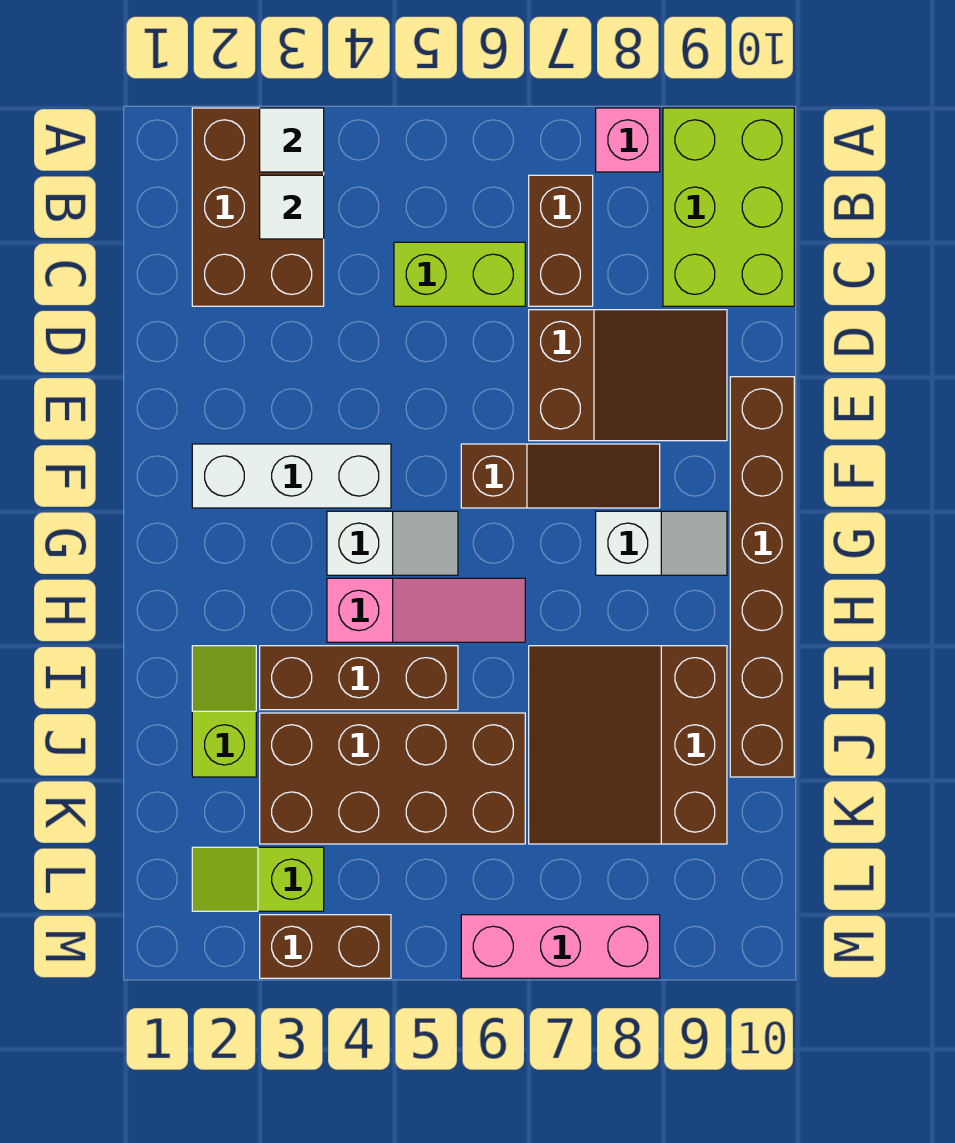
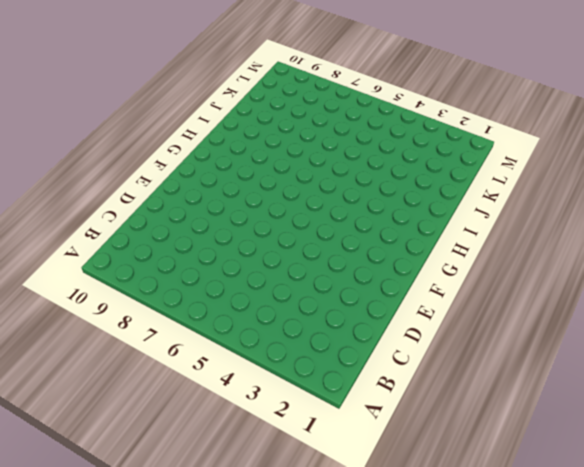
none -> brown 2x3 brick [192,108,324,306]
none -> pink 1x1 brick [596,108,660,172]
none -> lime 2x3 brick [663,108,794,306]

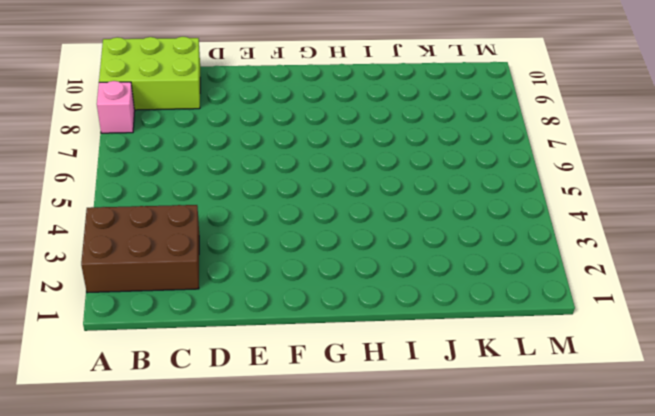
none -> brown 1x2 brick [529,175,593,306]
none -> lime 1x2 brick [394,242,525,306]
none -> brown 2x3 slope [529,310,727,441]

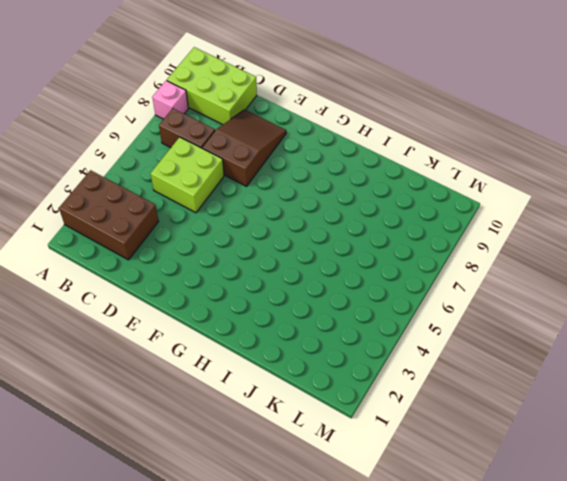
lime 2x2 brick [151,137,224,213] -> lime 1x2 brick [394,242,525,306]
none -> brown 1x6 brick [730,377,794,777]
none -> white 1x3 brick [192,444,391,508]
none -> brown 1x3 slope [461,444,660,508]

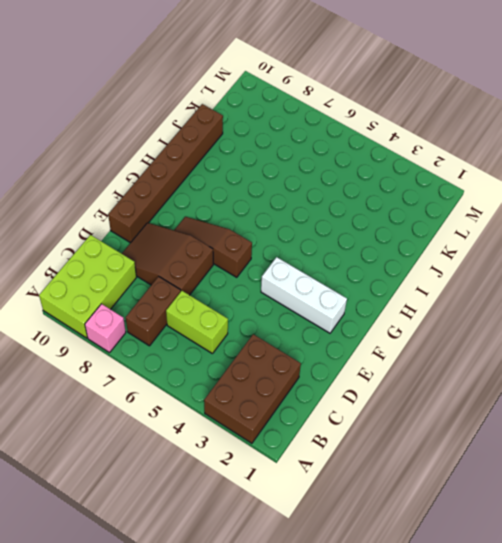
none -> white 1x2 slope [327,511,458,575]
none -> white 1x2 slope [596,511,727,575]
none -> pink 1x3 slope [327,578,525,642]

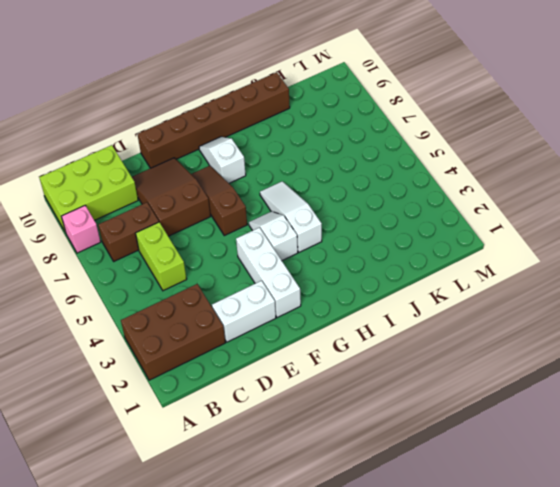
white 1x2 brick [212,281,276,342] -> none
white 1x3 slope [260,181,322,252] -> pink 1x3 slope [327,578,525,642]
none -> lime 1x2 slope [192,646,256,777]
none -> brown 1x3 brick [260,646,458,710]
none -> brown 3x3 slope [529,646,727,844]

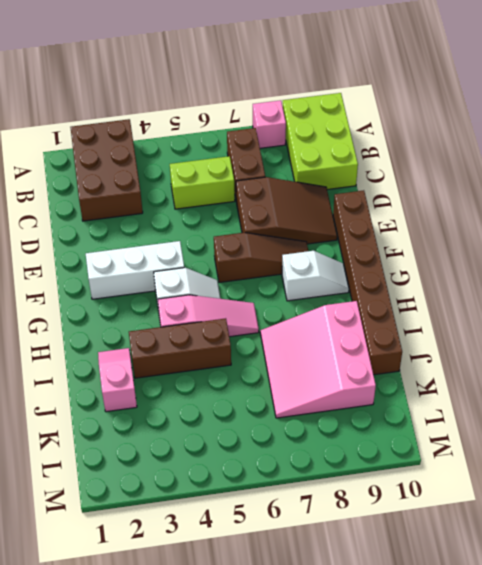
pink 1x2 slope [98,348,137,412] -> lime 1x2 slope [192,646,256,777]
pink 3x3 slope [260,301,376,418] -> brown 3x3 slope [529,646,727,844]
none -> brown 2x4 brick [260,713,525,844]
none -> lime 1x2 slope [192,847,324,911]
none -> brown 1x2 brick [260,915,391,978]

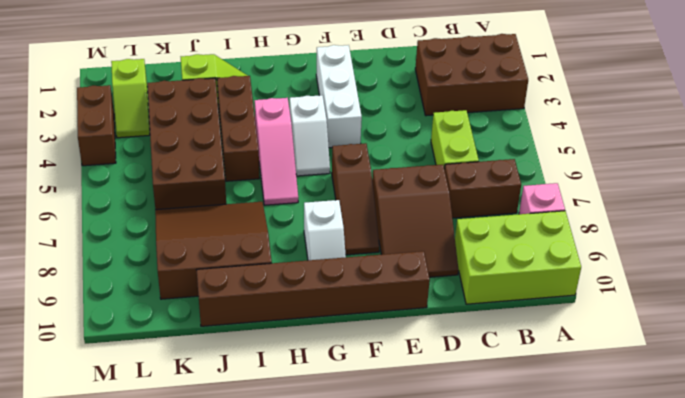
lime 1x2 slope [111,59,150,138] -> lime 1x2 slope turned to [192,847,324,911]
none -> pink 1x3 brick [461,915,660,978]
none -> white 1x1 tile [260,108,324,172]
none -> white 1x1 tile [260,175,324,239]

